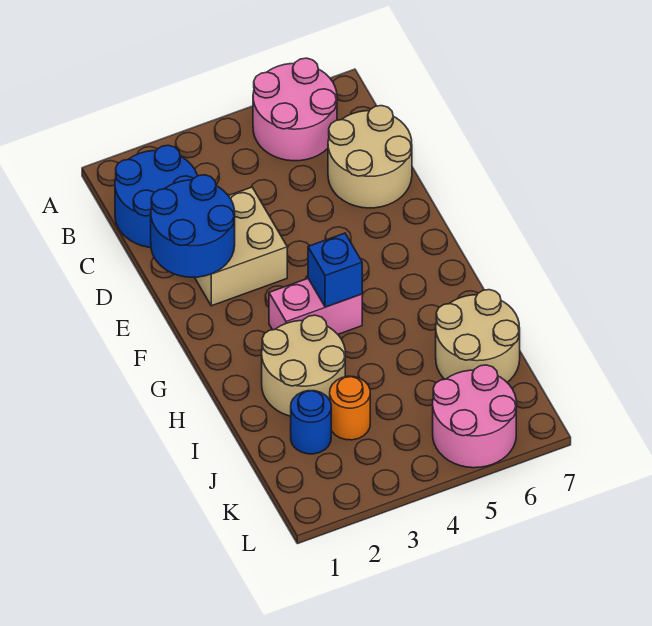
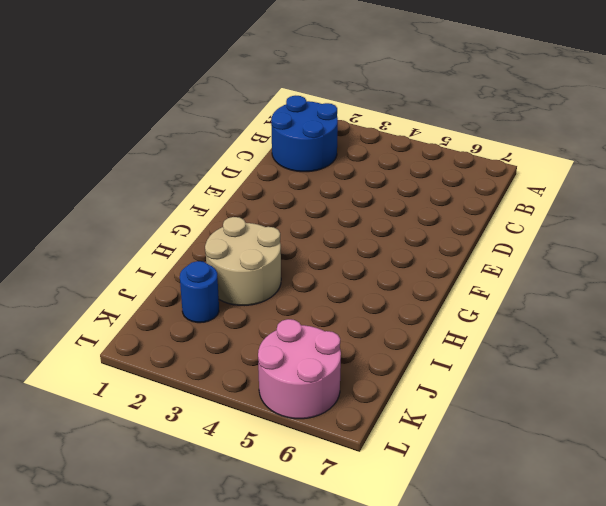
none -> pink 2x2 round brick [253,58,337,161]
none -> tan 2x2 round brick [328,106,412,208]
none -> tan 2x2 brick [195,187,287,306]

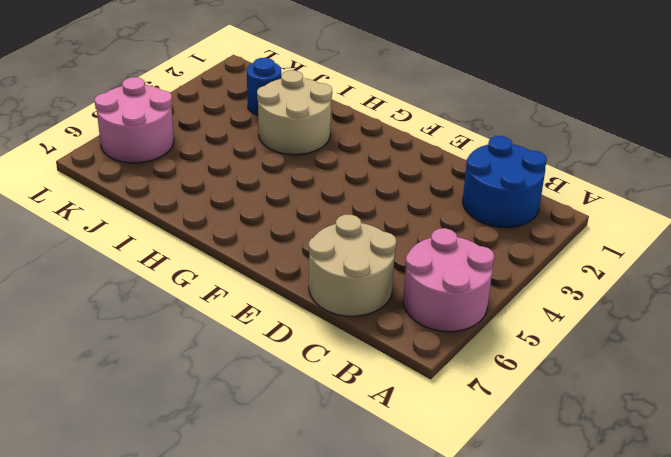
none -> tan 2x2 brick [195,187,287,306]
none -> pink 1x2 brick [269,279,362,334]
none -> tan 2x2 round brick [436,290,520,382]

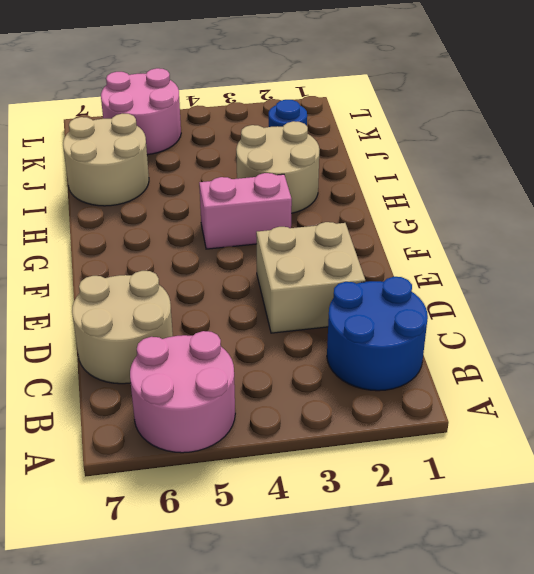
none -> orange 1x1 round brick [330,376,370,440]
none -> blue 2x2 round brick [151,175,235,277]
none -> blue 1x1 brick [308,233,362,307]

